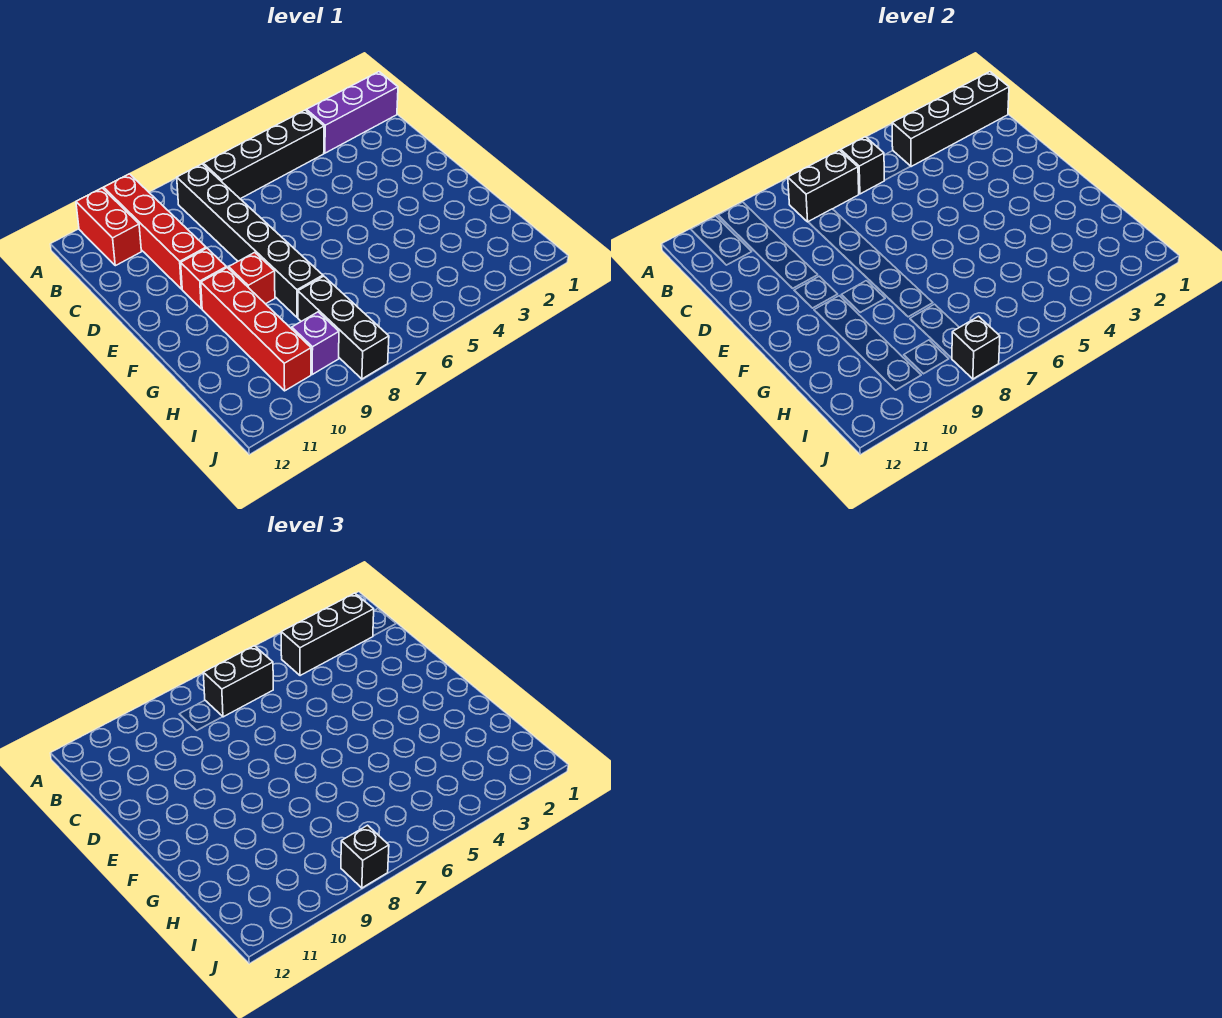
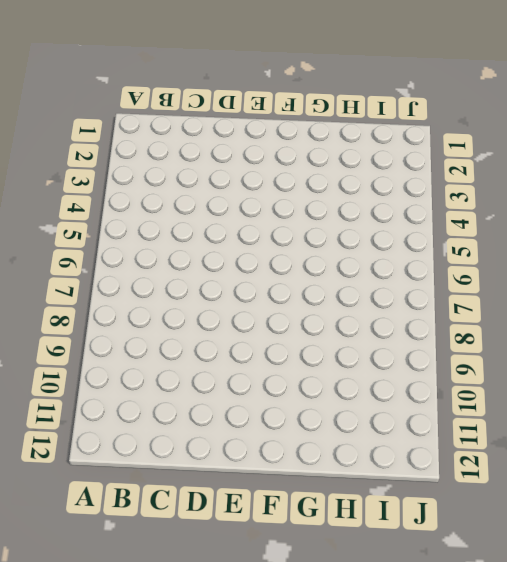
none -> red 1x4 brick [104,174,206,289]
none -> red 1x2 brick [76,188,141,266]
none -> purple 1x3 brick [306,72,398,153]

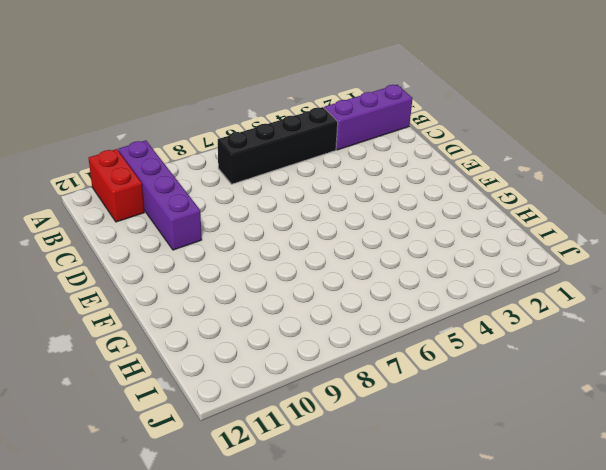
purple 1x4 brick [118,140,202,250] -> red 1x4 brick [104,174,206,289]
none -> black 1x6 brick [177,164,323,317]
none -> red 1x1 brick [181,248,226,309]
none -> red 1x1 brick [229,252,275,304]

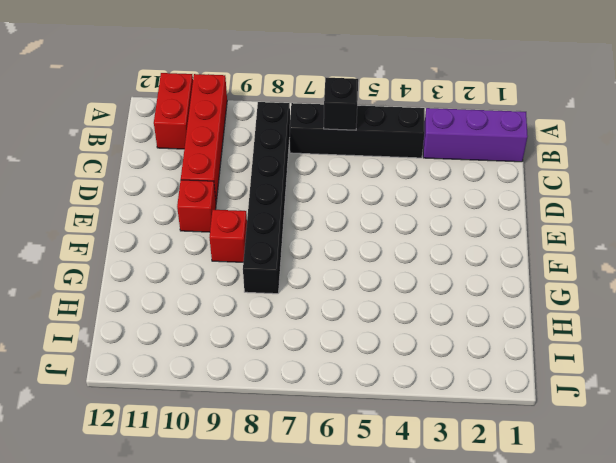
none -> red 1x4 brick [201,268,311,391]
none -> black 1x3 brick [298,276,389,379]
none -> purple 1x1 brick [292,312,339,374]

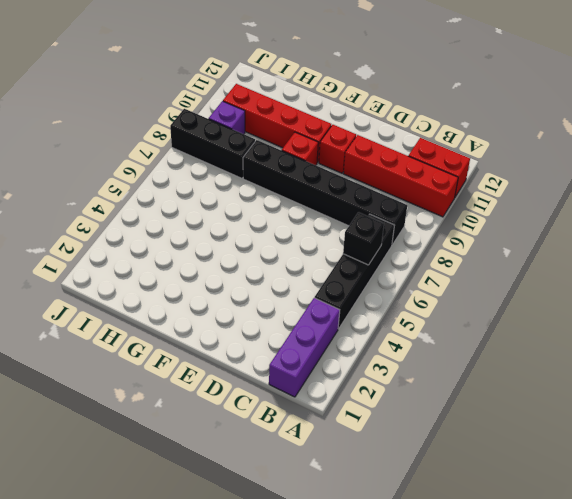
none -> black 1x4 brick [892,72,1009,167]
none -> black 1x2 brick [788,150,859,222]
none -> black 1x1 brick [952,316,1000,379]

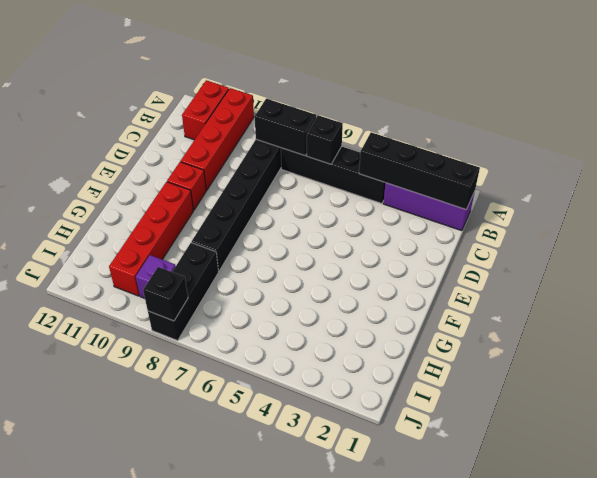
none -> red 1x1 brick [229,252,275,304]
none -> black 1x3 brick [281,593,374,676]
none -> black 1x2 brick [203,646,273,717]

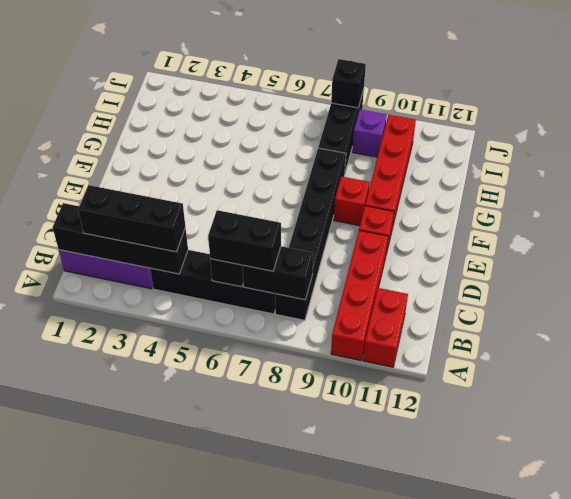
none -> black 1x1 brick [341,825,389,888]

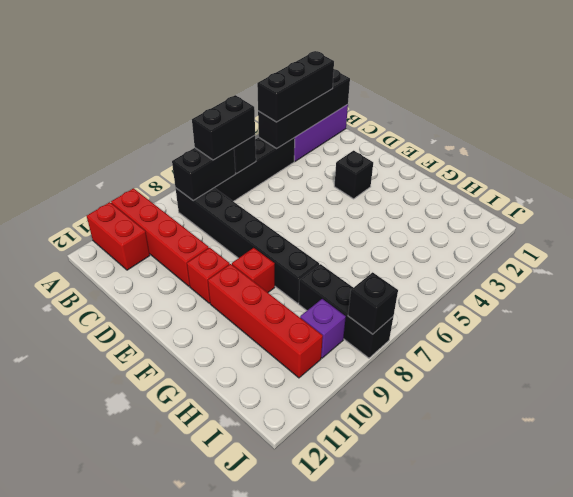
black 1x1 brick [334,151,373,199] -> black 1x1 brick moved to [341,825,389,888]

